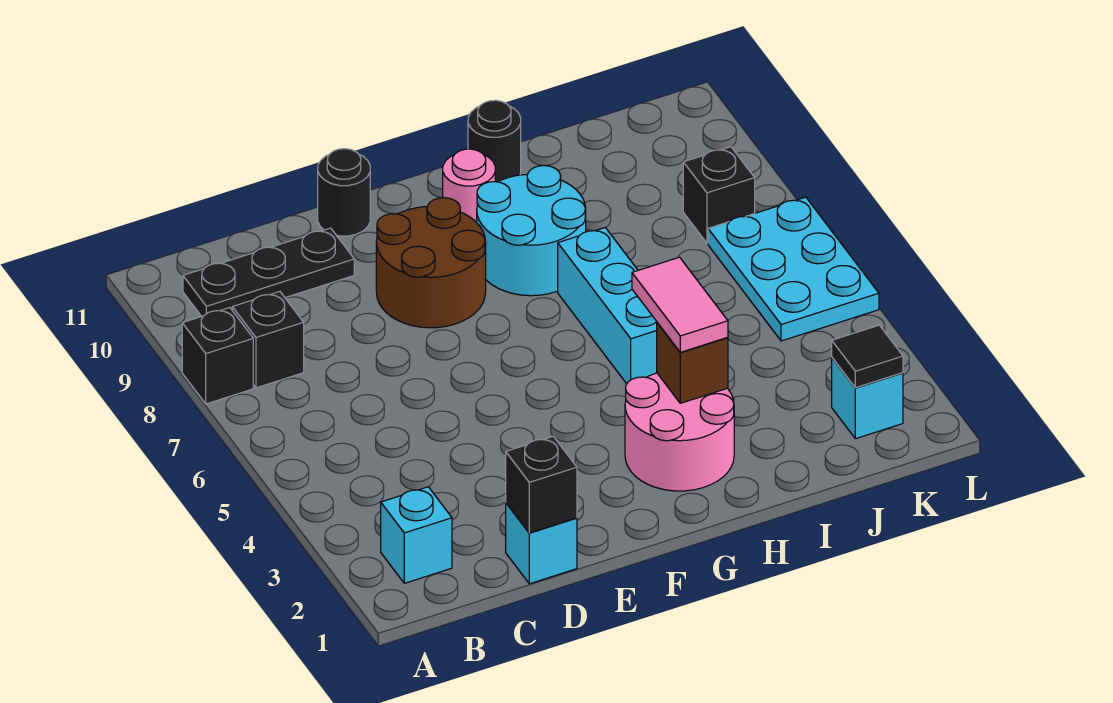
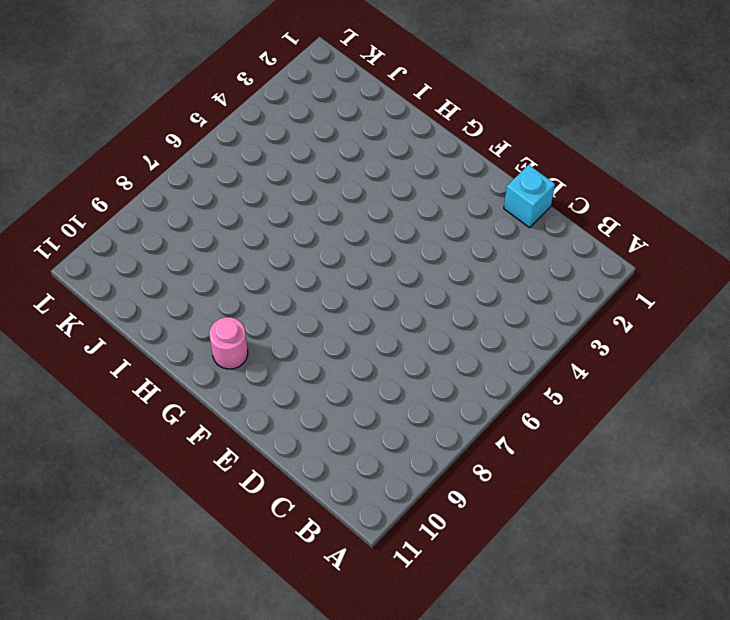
none -> black 1x1 brick [182,308,253,404]
none -> cyan 1x1 brick [381,487,452,583]
none -> black 1x1 brick [232,291,304,388]

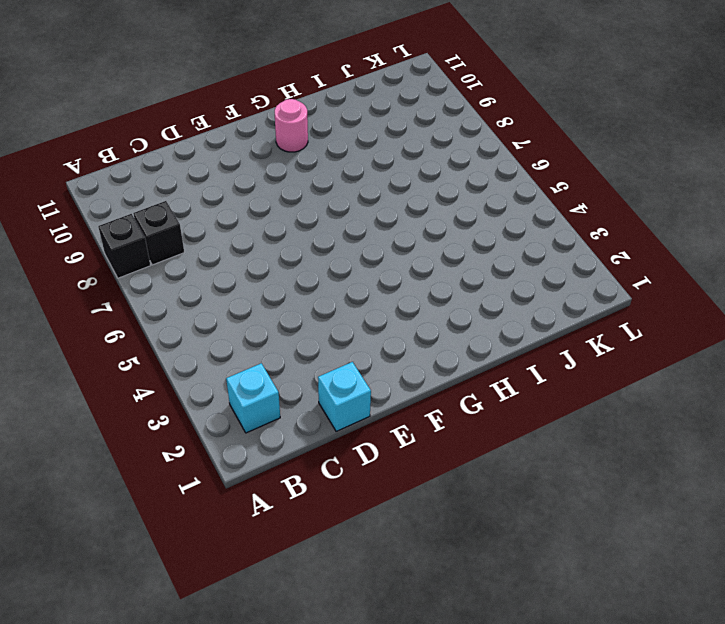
none -> black 1x3 plate [183,228,354,316]
none -> brown 2x2 round brick [376,198,486,328]
none -> black 1x1 round brick [318,149,370,236]

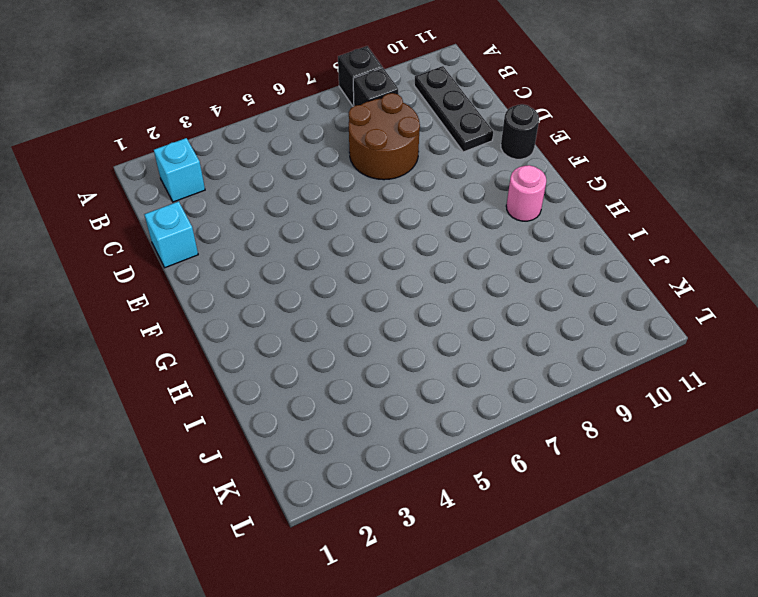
brown 2x2 round brick [349,93,420,180] -> brown 2x2 round brick moved to [376,198,486,328]
none -> pink 2x2 round brick [625,373,734,491]
none -> cyan 2x2 round brick [477,166,586,296]
none -> cyan 1x3 brick [558,228,657,384]

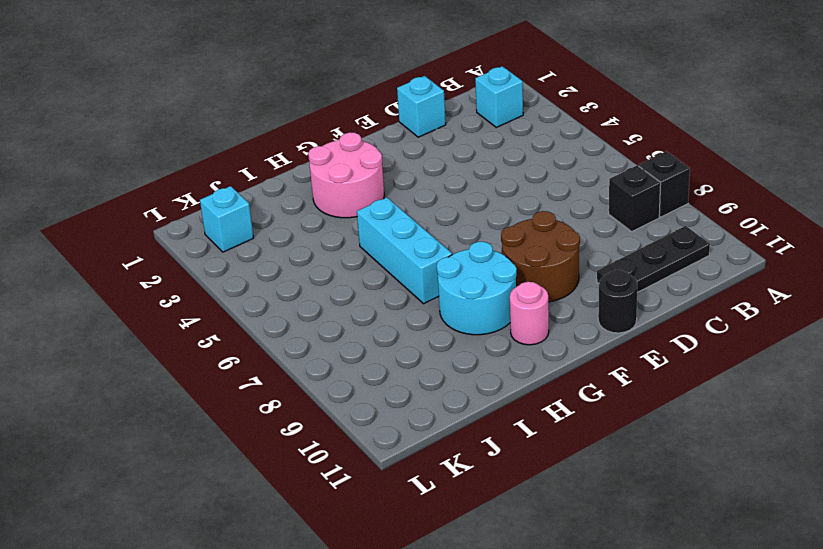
none -> black 1x1 round brick [468,100,521,182]
none -> cyan 2x3 plate [708,197,879,341]
none -> black 1x1 brick [683,147,755,243]

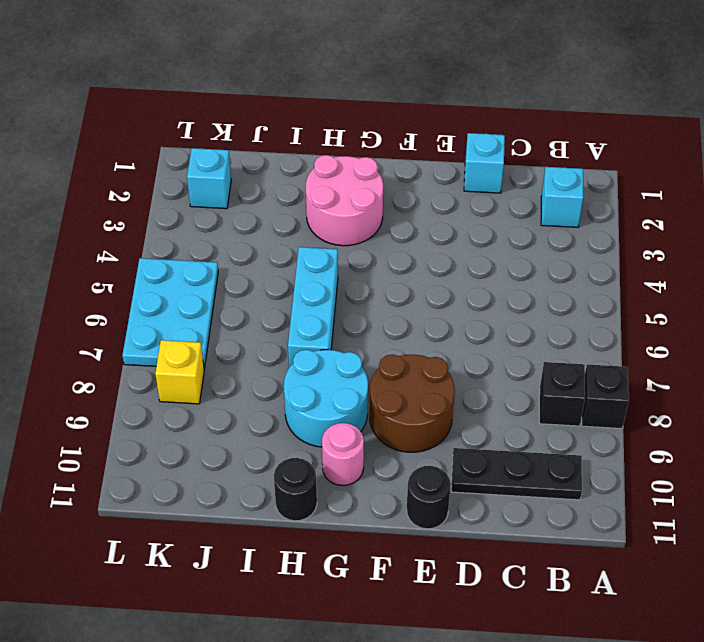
yellow 1x1 brick [155,340,204,404] -> black 1x1 brick [683,147,755,243]
none -> black 1x1 brick [506,436,577,533]
none -> brown 1x1 brick [657,323,728,403]
none -> black 1x1 tile [832,325,903,388]

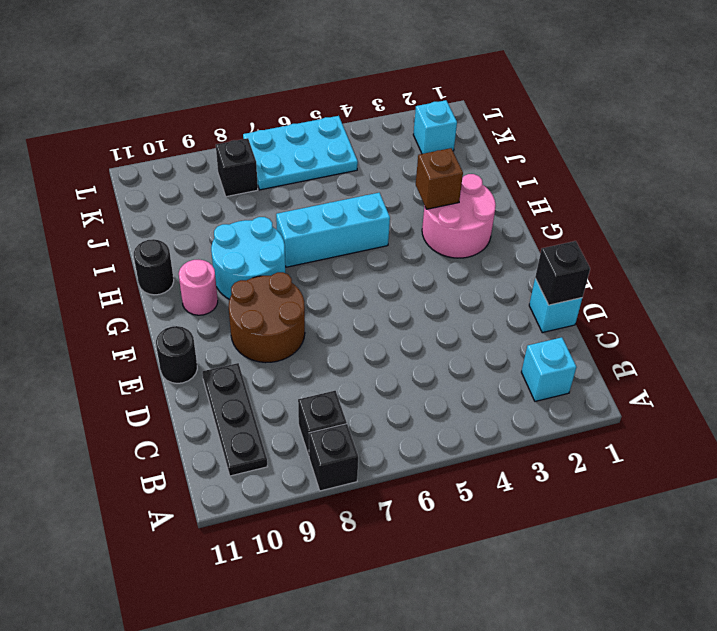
none -> black 1x1 tile [832,325,903,388]
none -> pink 1x2 tile [632,257,728,352]

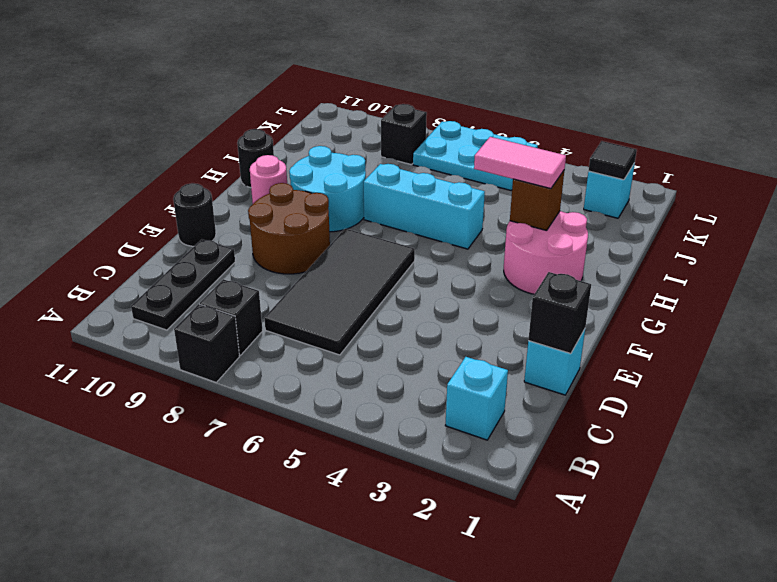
black 2x4 tile [264,229,415,355] -> none

